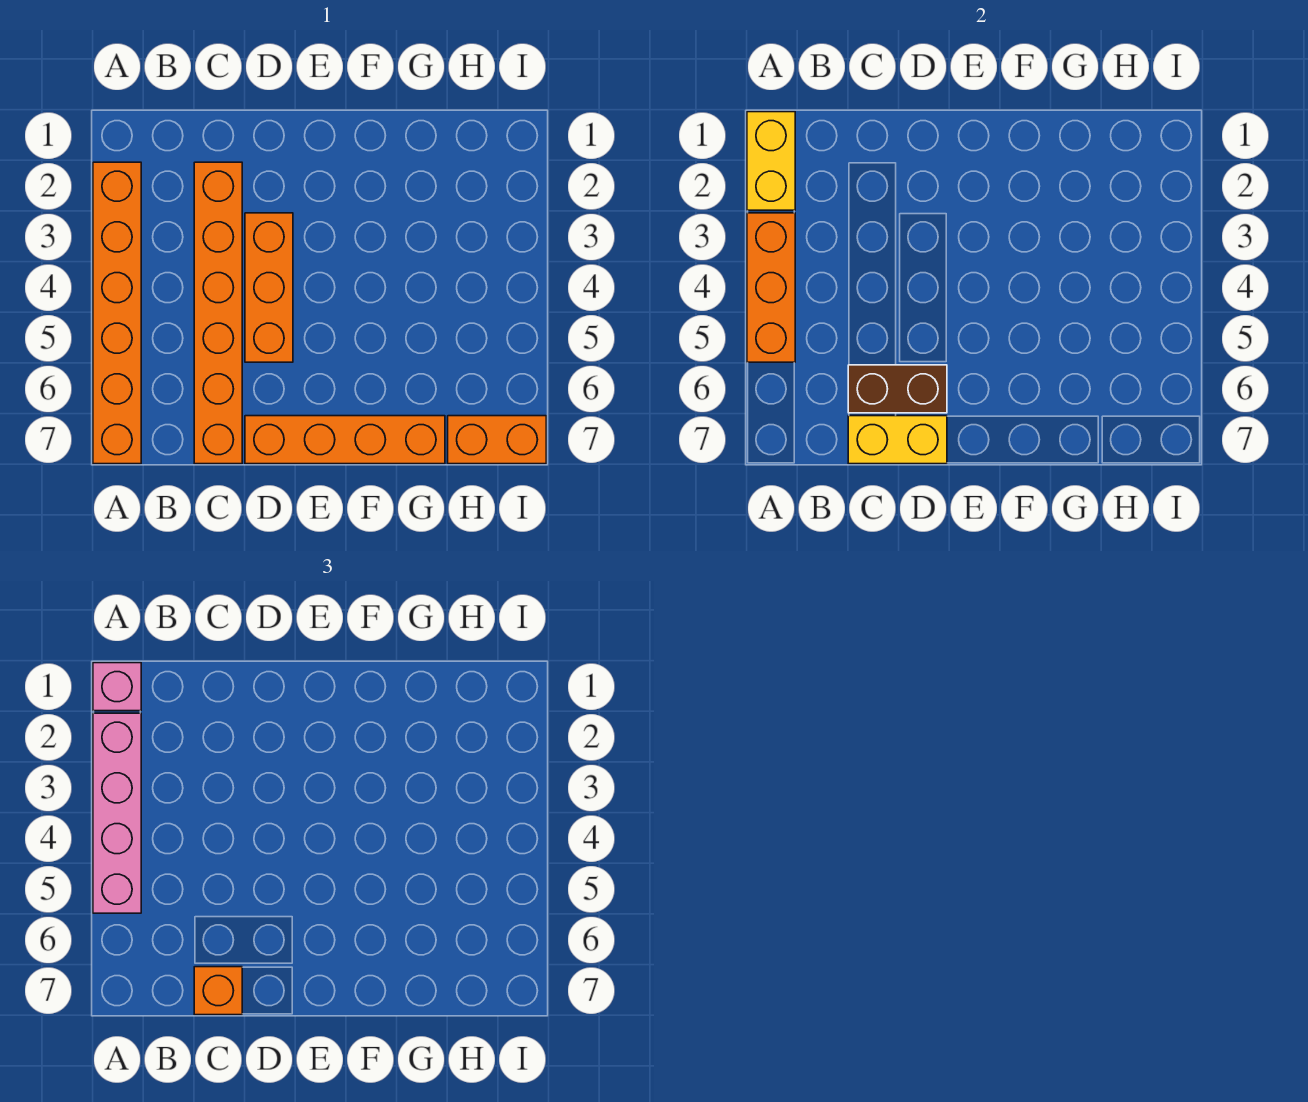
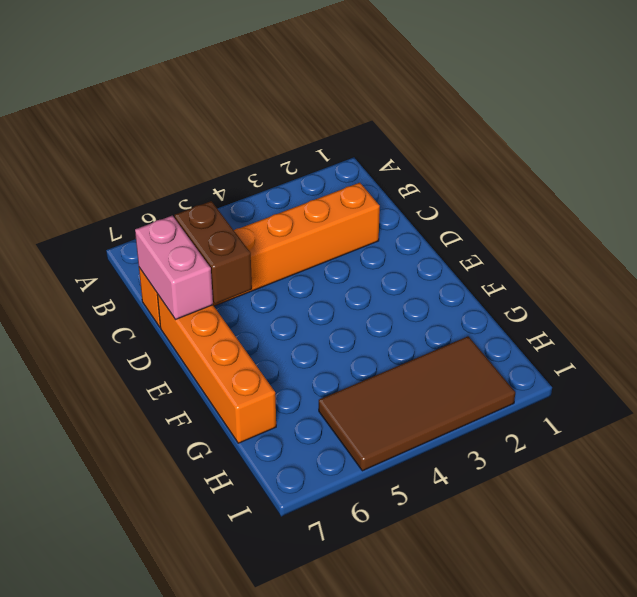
pink 1x2 brick [135,216,213,320] -> yellow 1x2 brick [848,416,947,464]
brown 2x4 tile [319,336,515,471] -> none
none -> orange 1x6 brick [93,162,141,464]
none -> orange 1x3 brick [245,213,293,362]
none -> orange 1x2 brick [448,416,546,464]

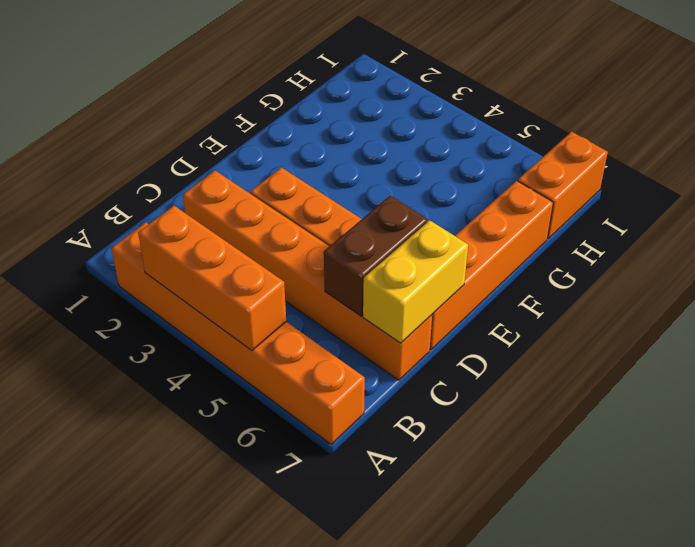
none -> yellow 1x2 brick [747,112,795,210]
none -> pink 1x1 brick [93,663,141,711]
none -> pink 1x4 brick [93,713,141,913]

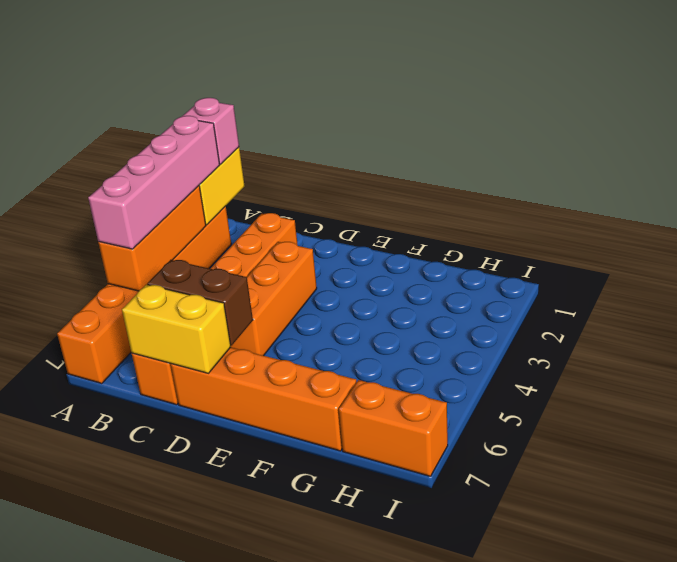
none -> orange 1x1 brick [194,967,242,1015]

